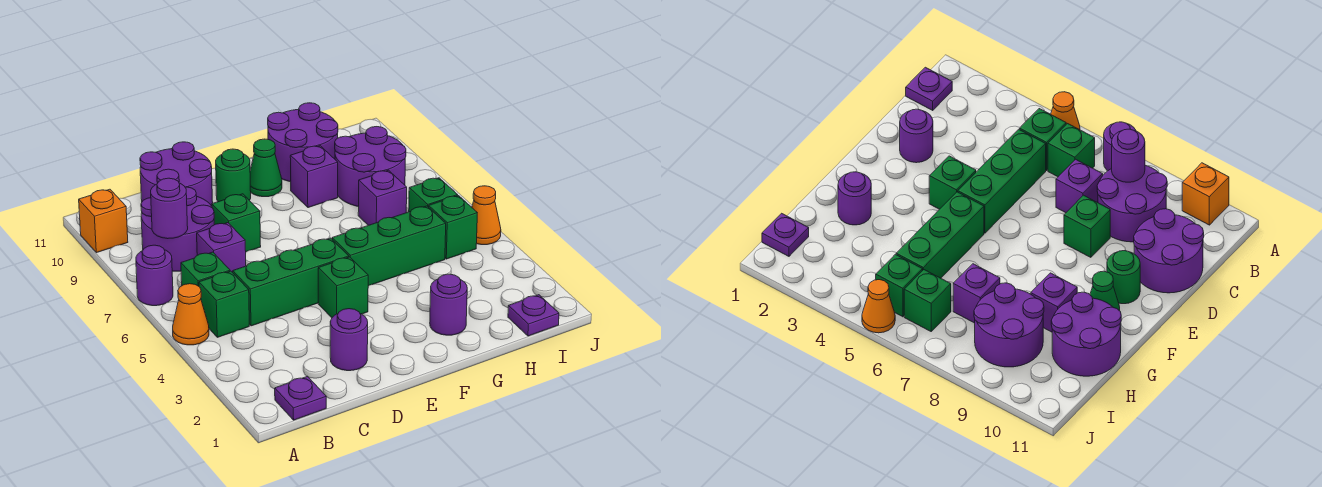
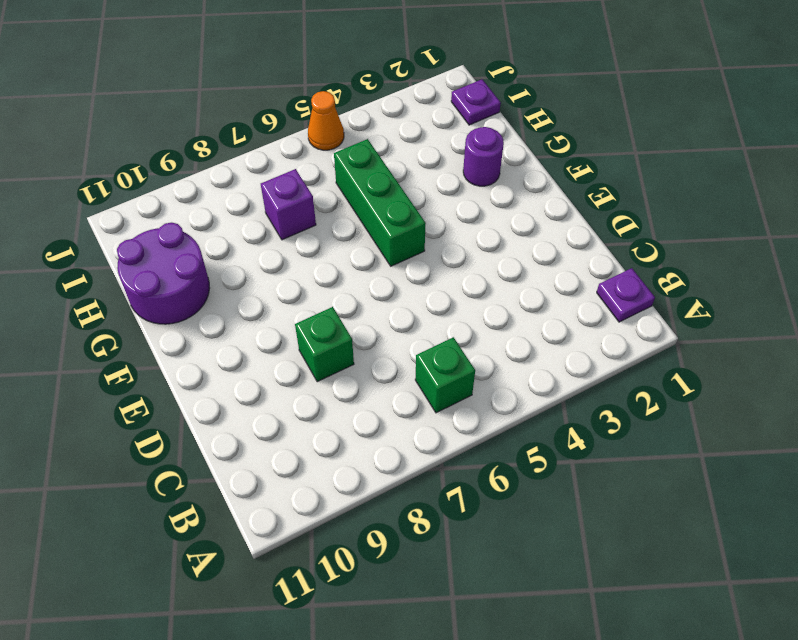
none -> orange 1x1 cone [173,284,209,345]
none -> purple 1x1 round brick [136,245,173,306]
none -> orange 1x1 brick [79,189,128,253]

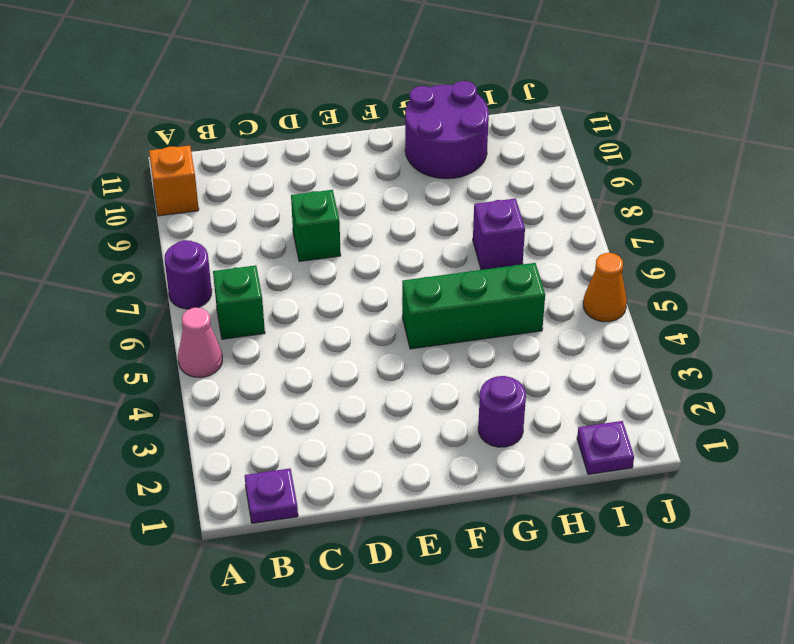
pink 1x1 cone [178,308,222,377] -> orange 1x1 cone [173,284,209,345]
none -> green 1x1 brick [199,271,249,337]
none -> purple 2x2 round brick [141,187,214,271]
none -> green 1x3 brick [233,238,349,326]

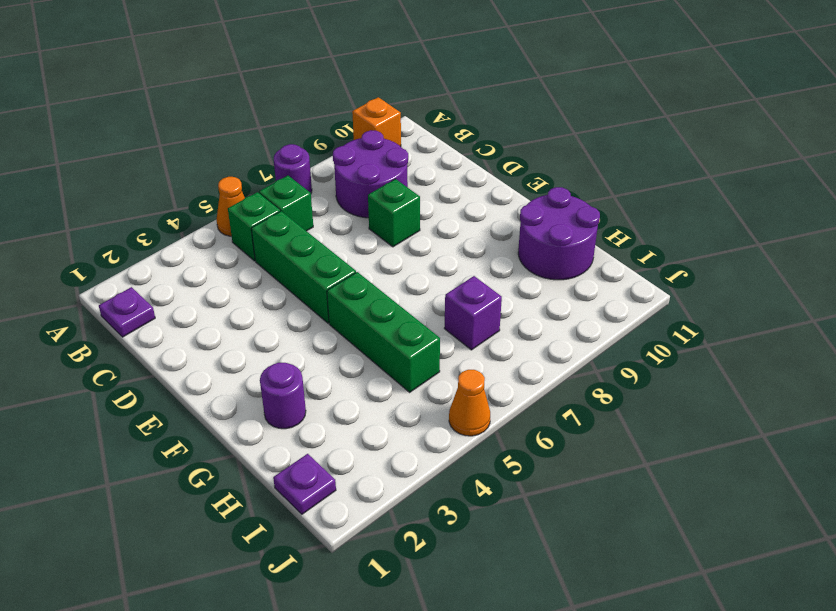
none -> purple 1x1 brick [197,223,246,273]
none -> purple 2x2 round brick [140,142,213,206]
none -> purple 1x1 round brick [330,309,368,371]

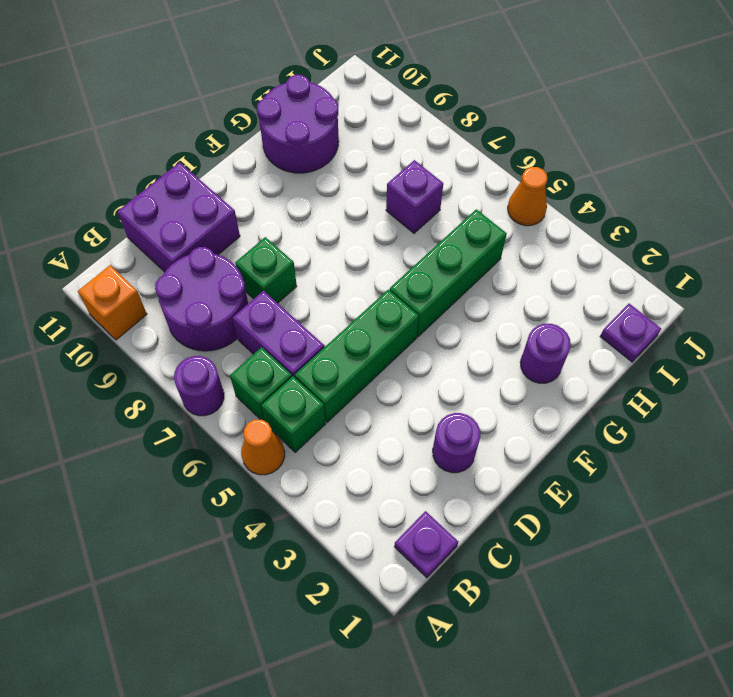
purple 1x2 brick [233,291,324,377] -> purple 1x1 brick [197,223,246,273]
purple 2x2 brick [117,162,240,272] -> purple 2x2 round brick [140,142,213,206]
none -> green 1x1 brick [318,257,368,318]
none -> green 1x1 round brick [216,149,251,202]
none -> green 1x1 cone [250,139,282,197]

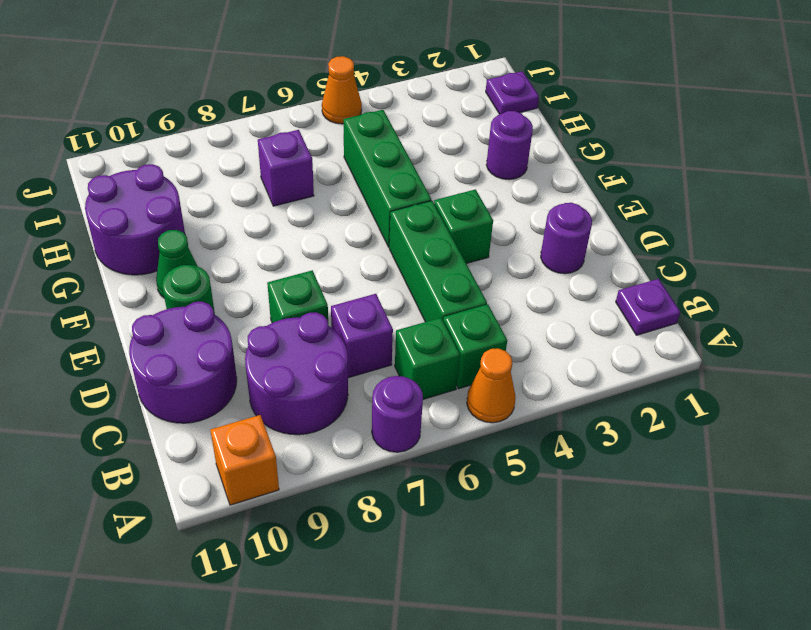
none -> purple 1x1 brick [290,146,338,208]
none -> purple 2x2 round brick [335,127,406,207]
none -> green 1x1 brick [429,196,477,259]

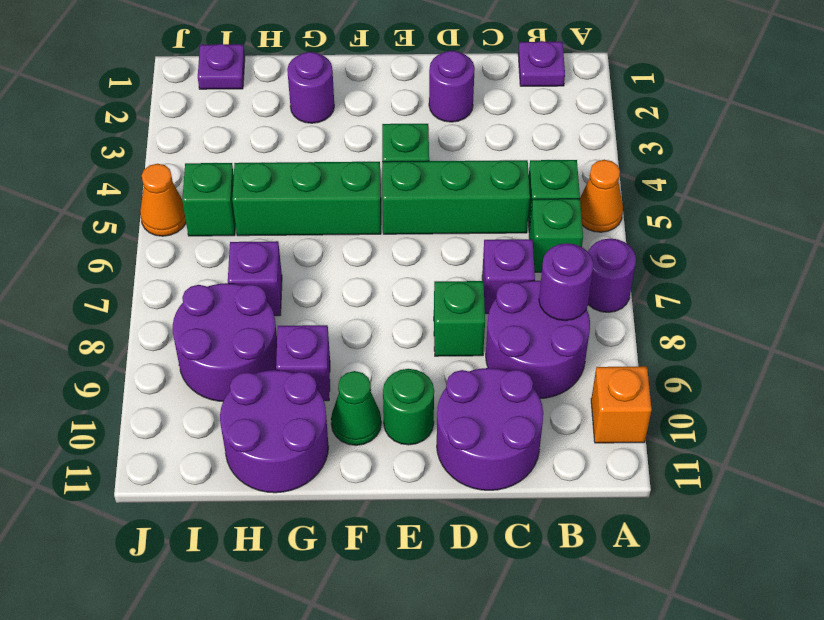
none -> green 1x1 brick [409,178,458,212]

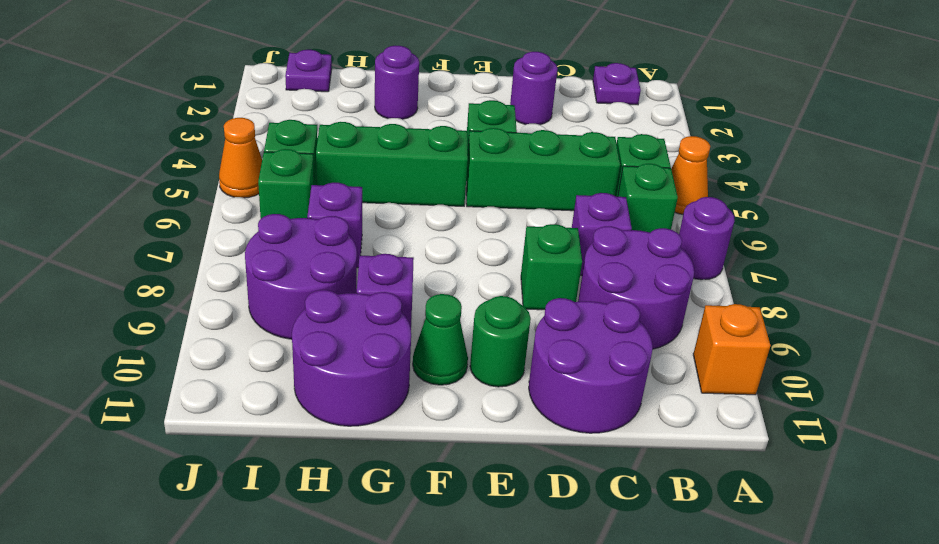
none -> purple 1x1 round brick [151,178,188,239]

